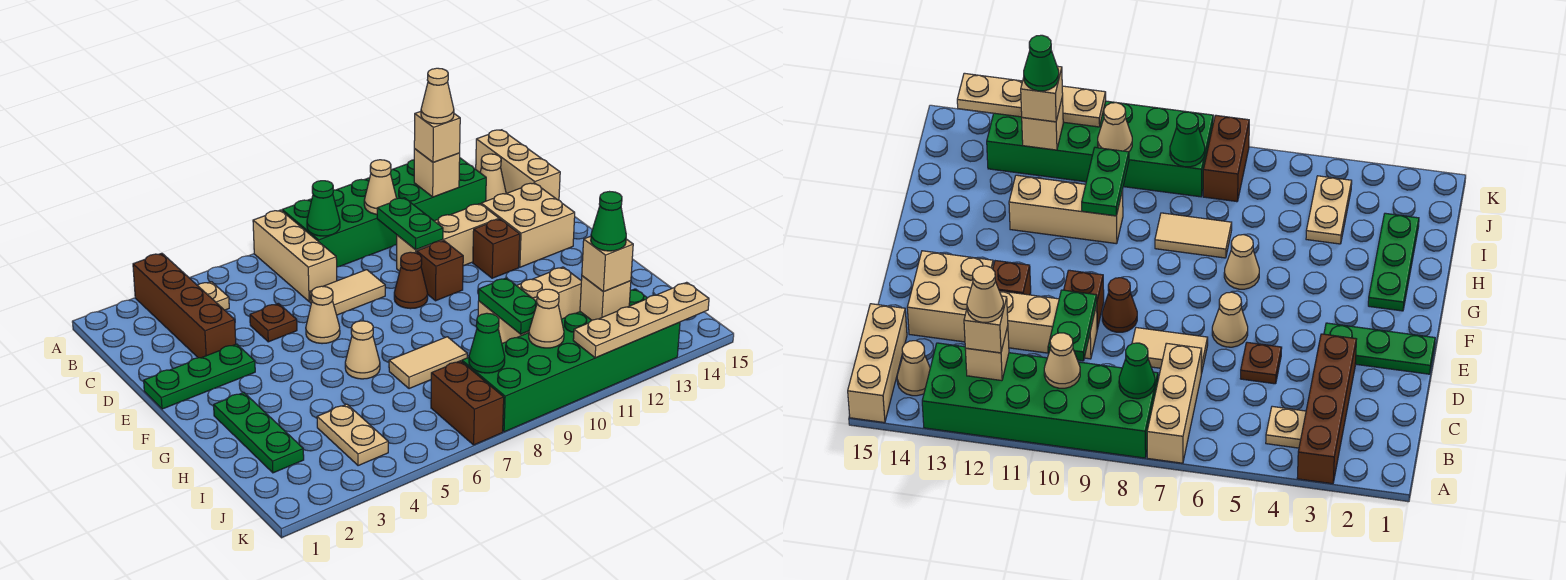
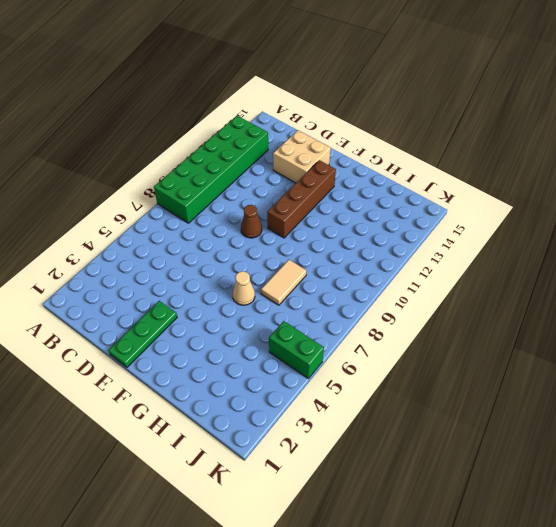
brown 1x4 brick [267,160,336,238] -> brown 1x4 brick turned to [133,253,236,358]
green 1x2 brick [269,321,324,378] -> none
none -> tan 1x3 brick [253,210,337,302]
none -> tan 1x3 brick [476,130,560,200]
none -> tan 1x1 plate [198,282,229,310]
none -> tan 1x1 cone [480,154,506,201]

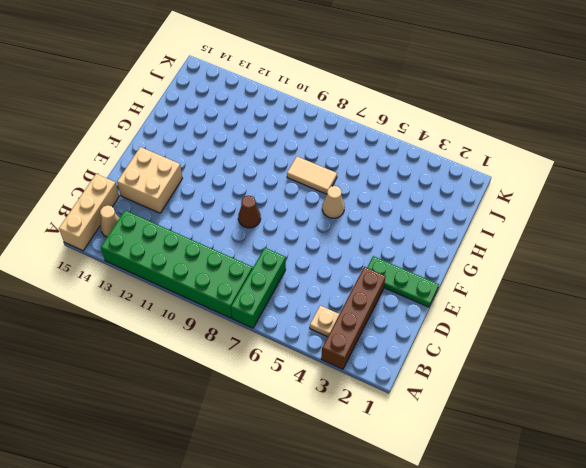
green 1x3 brick [231,248,286,328] -> tan 1x3 brick [253,210,337,302]
none -> brown 1x1 plate [250,303,297,342]
none -> tan 1x2 tile [310,270,385,315]
none -> tan 1x3 brick [397,204,499,271]
none -> tan 1x1 cone [306,286,340,344]

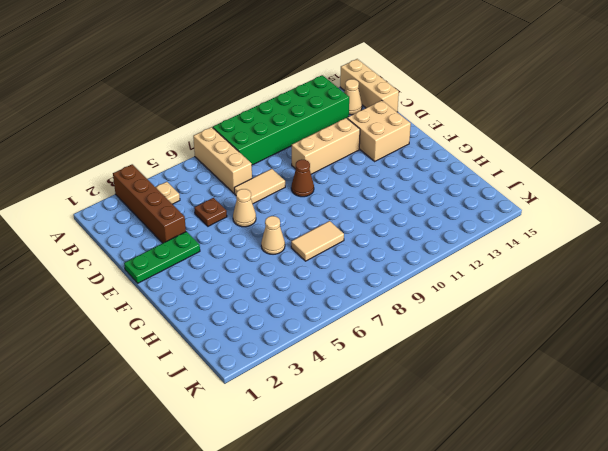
none -> brown 1x1 brick [417,241,463,301]
none -> brown 1x1 brick [473,219,520,278]
none -> green 1x3 plate [214,393,304,473]
none -> tan 1x3 brick [478,267,581,343]

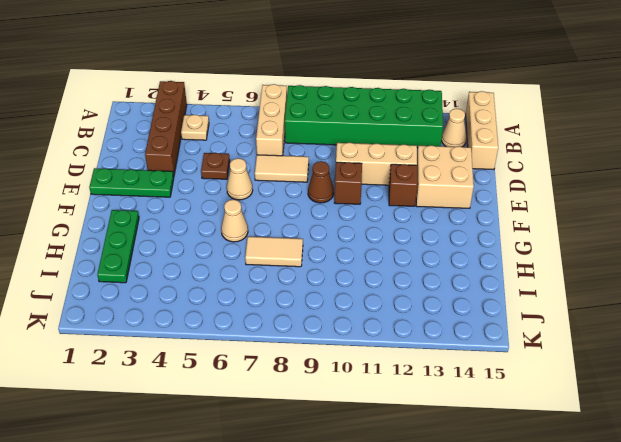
none -> tan 1x3 brick [478,267,581,343]
none -> tan 1x2 plate [317,404,388,466]
none -> brown 1x2 brick [431,361,504,445]
none -> green 2x6 brick [462,289,680,432]

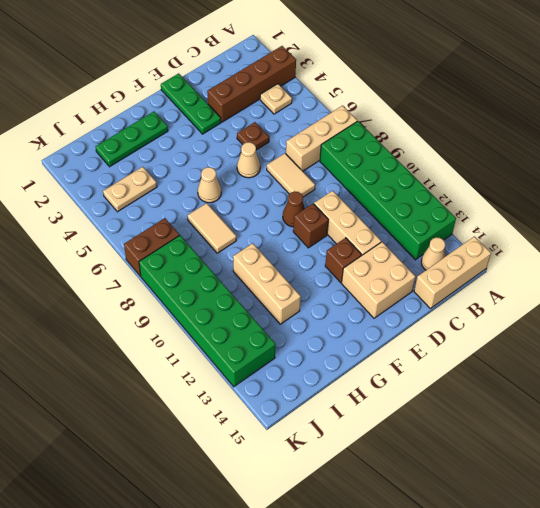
none -> green 1x1 cone [307,181,340,236]
none -> tan 1x1 cone [364,160,397,214]
none -> tan 1x1 brick [414,149,460,197]
none -> green 1x2 plate [377,198,443,250]

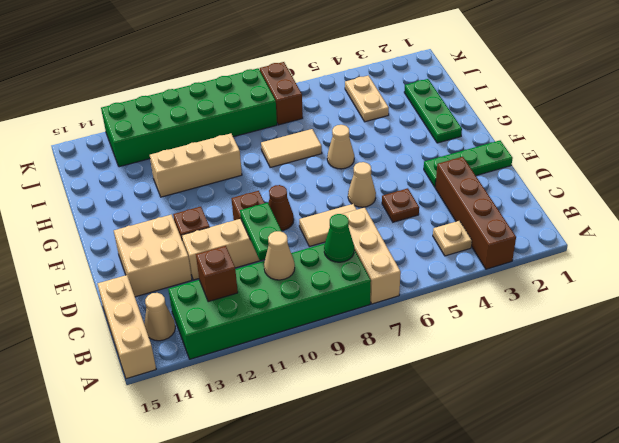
brown 1x1 brick [196,246,238,302] -> tan 1x1 brick [414,149,460,197]
none -> green 1x2 plate [479,278,537,334]
none -> green 1x1 cone [469,313,505,373]
none -> tan 1x1 cone [529,289,564,348]
none -> tan 1x1 brick [580,276,631,320]

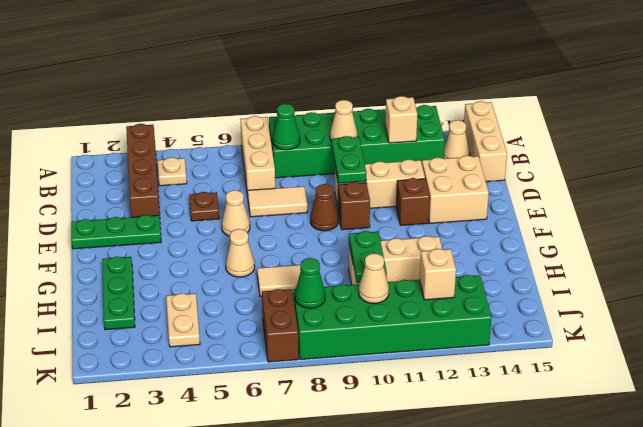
none -> tan 1x4 plate [573,282,709,358]
none -> tan 1x1 brick [414,111,460,162]
none -> tan 1x1 brick [582,236,633,292]
none -> tan 1x1 cone [421,68,454,124]

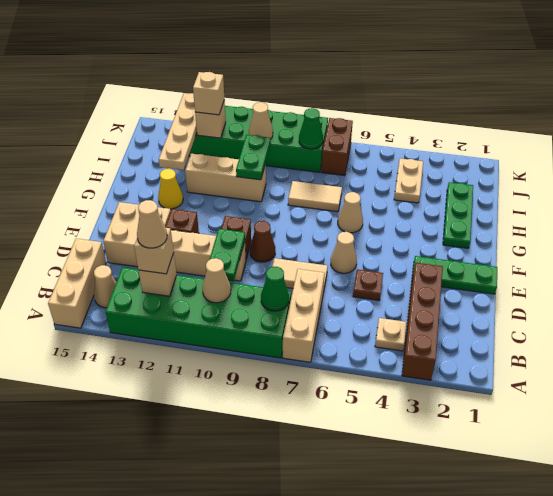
yellow 1x1 cone [158,169,183,209] -> none
tan 1x4 plate [159,93,197,170] -> tan 1x4 plate turned to [573,282,709,358]
none -> green 1x1 cone [591,192,626,251]

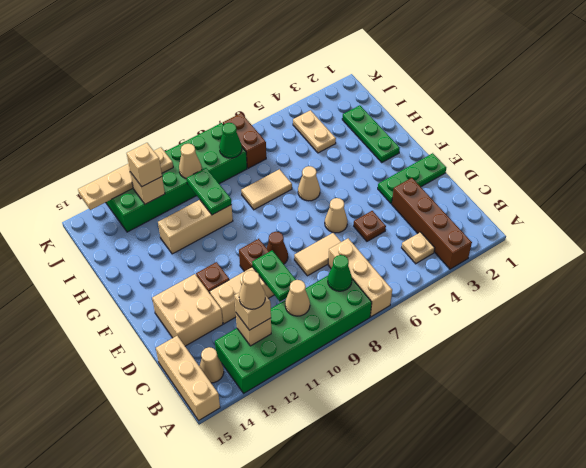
none -> green 1x1 cone [591,192,626,251]

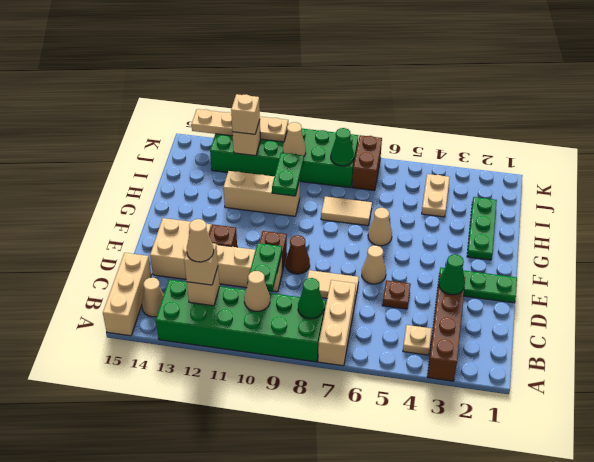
green 1x1 cone [439,254,465,295] -> green 1x1 cone moved to [591,192,626,251]

